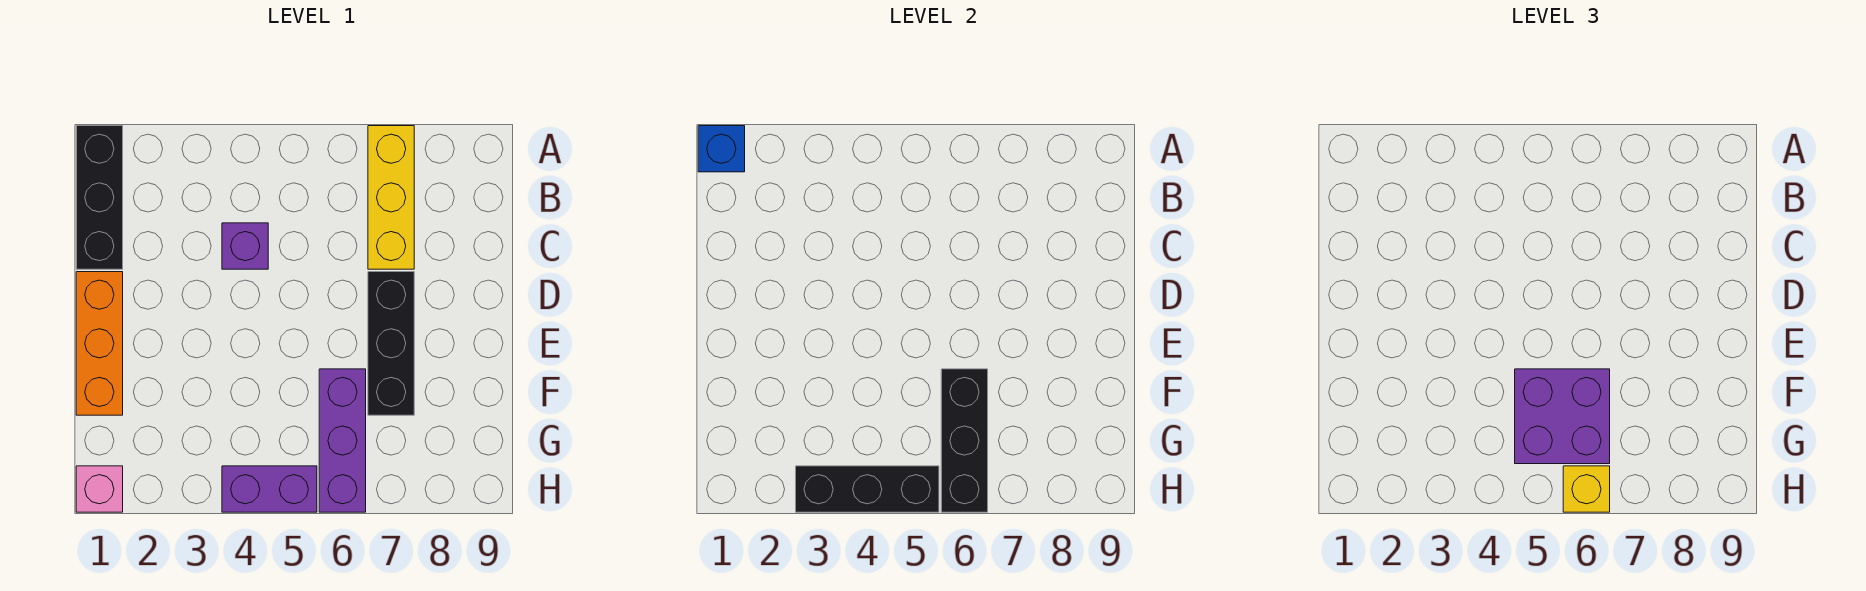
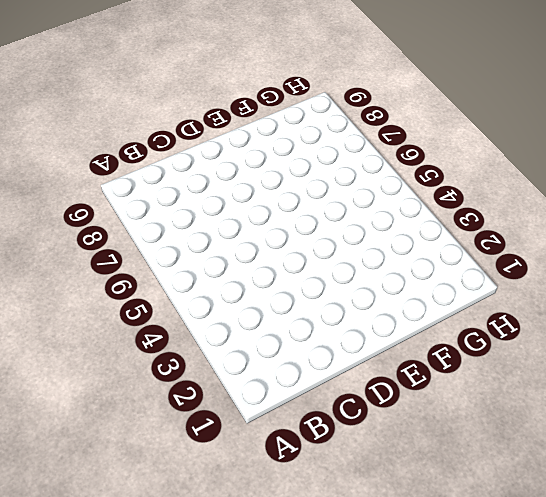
none -> black 1x3 brick [76,126,123,269]
none -> yellow 1x3 brick [368,126,414,269]
none -> purple 1x1 brick [222,223,268,269]

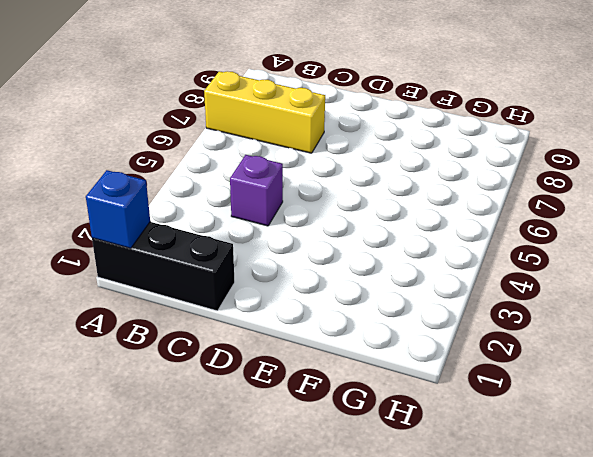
none -> orange 1x3 brick [76,272,123,415]
none -> black 1x3 brick [368,272,414,415]
none -> purple 1x3 brick [319,369,366,512]

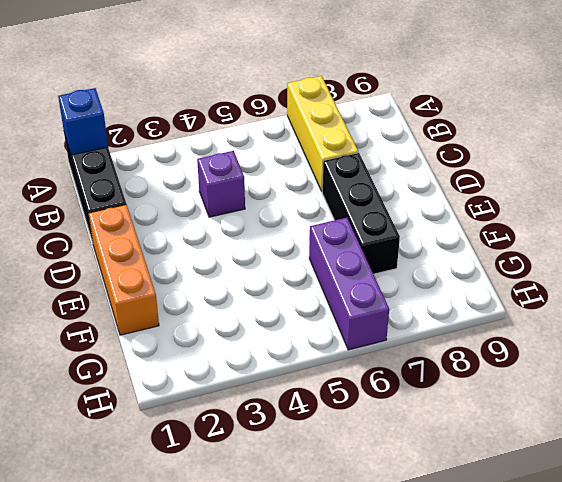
none -> pink 1x1 brick [76,466,123,512]
none -> purple 1x2 brick [222,466,317,512]
none -> black 1x3 brick [941,369,988,512]

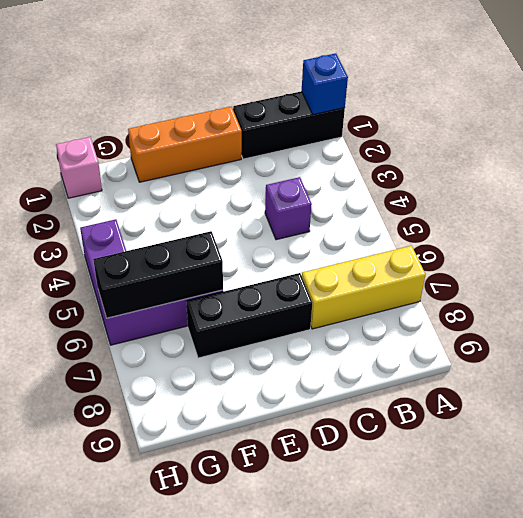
none -> black 1x3 brick [796,466,939,512]
none -> purple 2x2 brick [1515,369,1610,464]
none -> yellow 1x1 brick [1563,466,1610,512]

